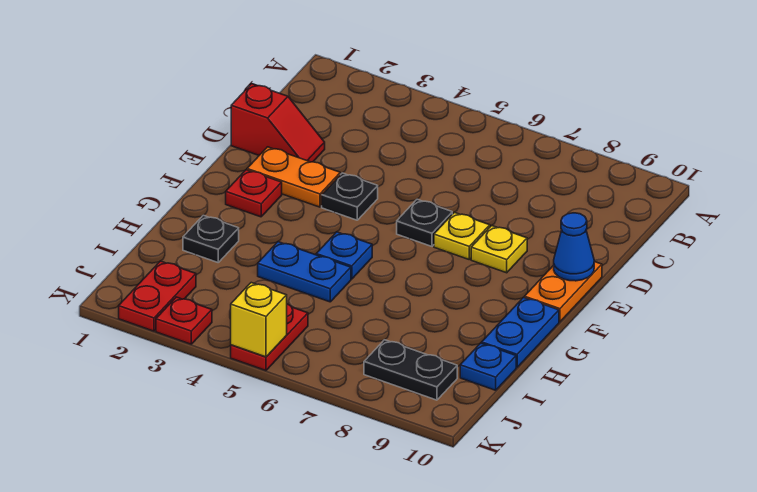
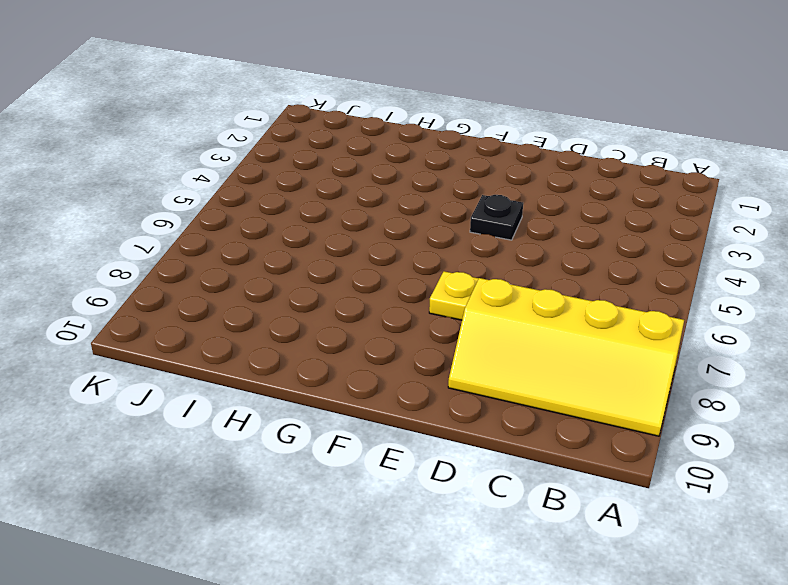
yellow 2x4 slope [448,278,684,436] -> none
none -> red 1x2 slope [231,84,325,162]
none -> orange 1x2 plate [247,147,340,207]
none -> black 1x1 plate [397,199,452,246]

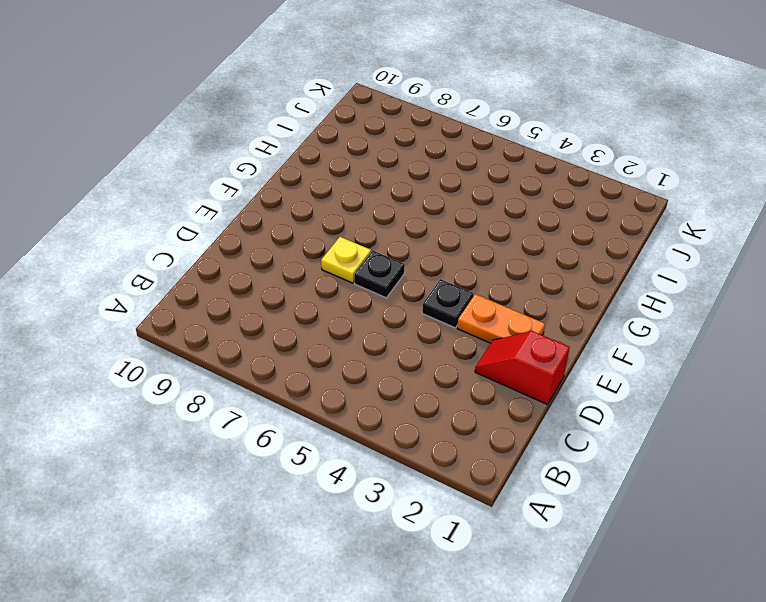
none -> yellow 1x1 plate [471,226,527,273]
none -> orange 1x2 plate [525,262,602,322]
none -> red 1x1 plate [226,170,282,217]

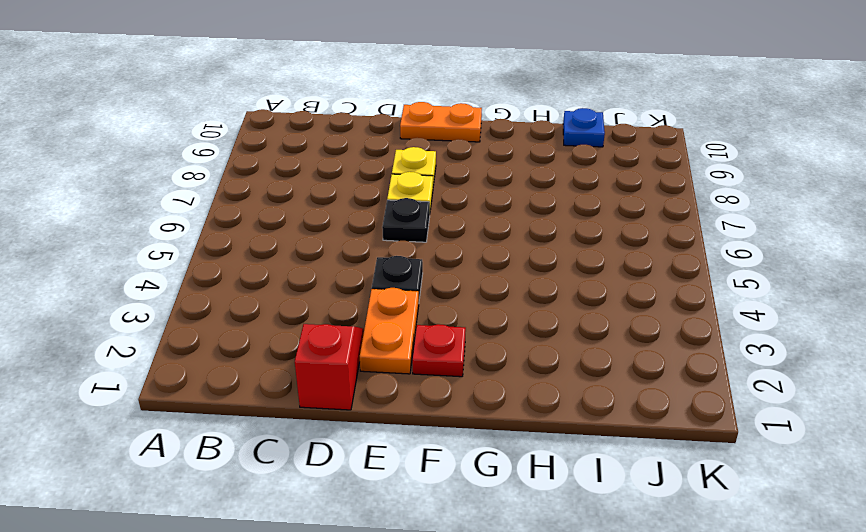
none -> blue 1x1 plate [316,232,372,279]
none -> blue 1x2 plate [482,297,559,367]
none -> black 1x1 plate [183,215,239,262]

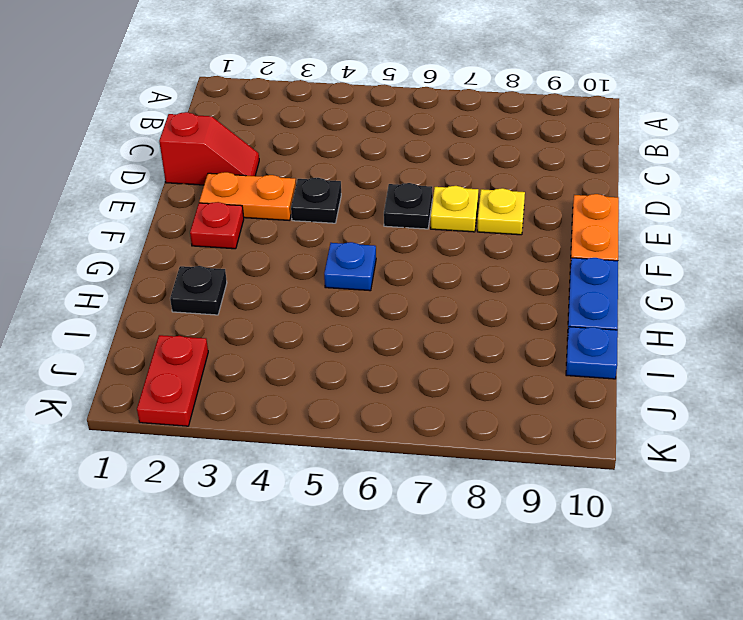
none -> blue 1x2 plate [258,242,351,302]
none -> red 1x2 plate [231,304,308,370]
none -> black 1x2 plate [364,340,457,400]

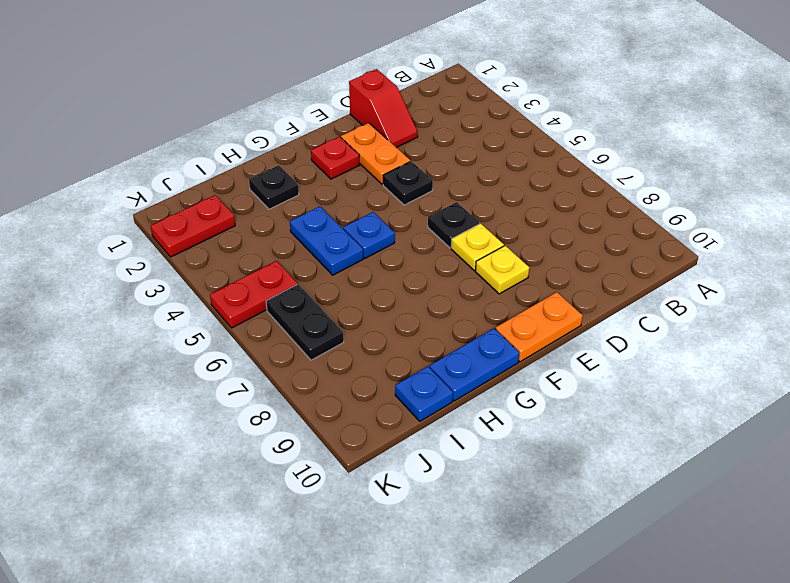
black 1x2 plate [266,284,344,360] -> black 1x2 plate moved to [364,340,457,400]
none -> red 1x1 plate [156,297,212,344]
none -> blue 1x1 cone [554,213,594,281]
none -> yellow 1x1 brick [231,283,287,357]

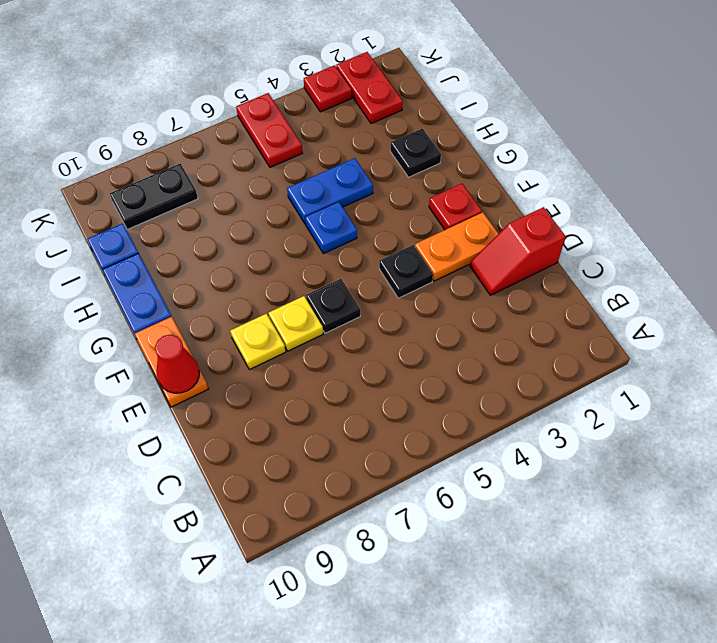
red 1x1 cone [155,335,199,393] -> blue 1x1 cone [554,213,594,281]
none -> yellow 1x1 brick [231,283,287,357]

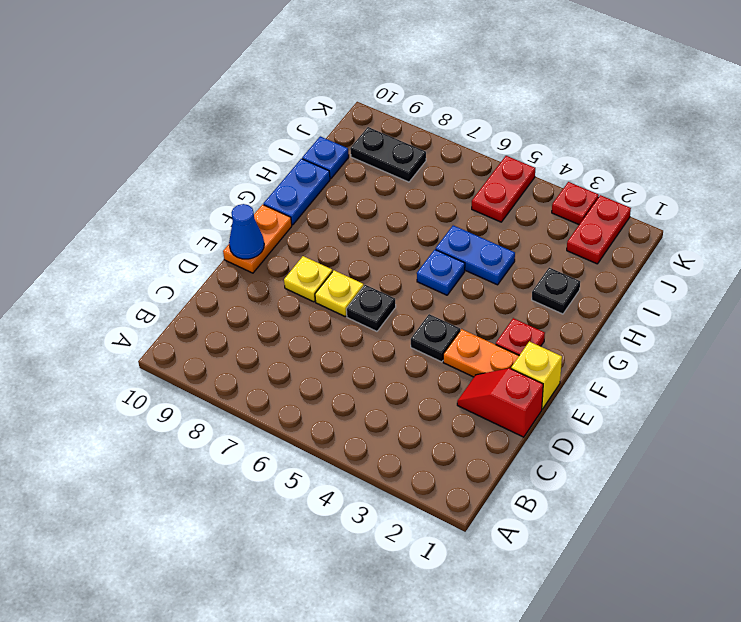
yellow 1x1 brick [511,341,562,409] -> yellow 1x1 brick moved to [231,283,287,357]

